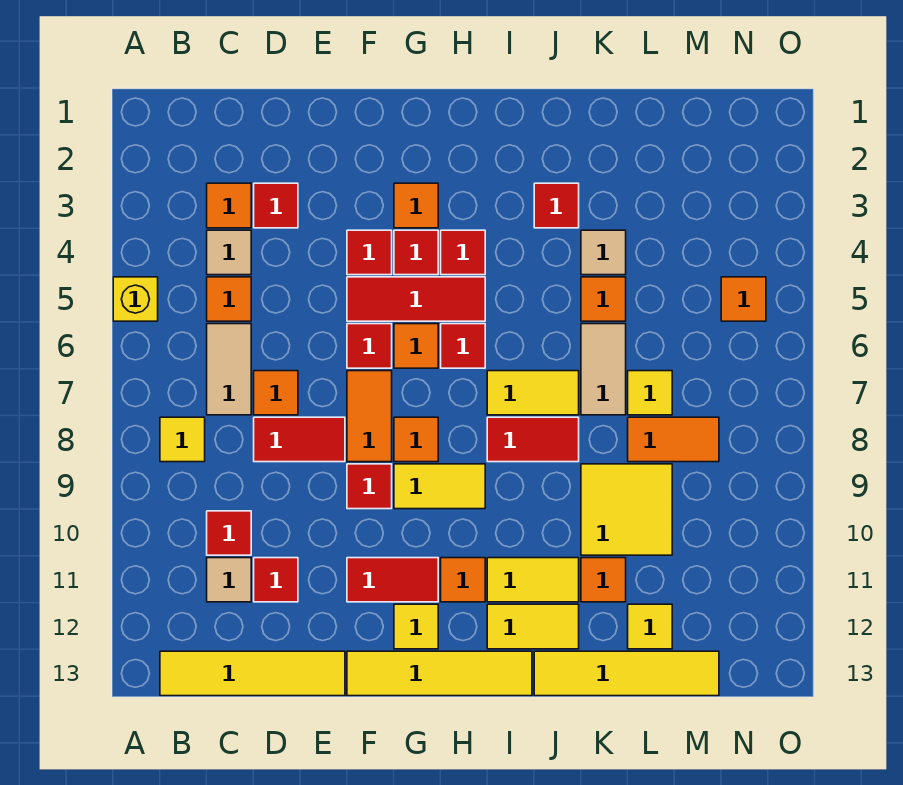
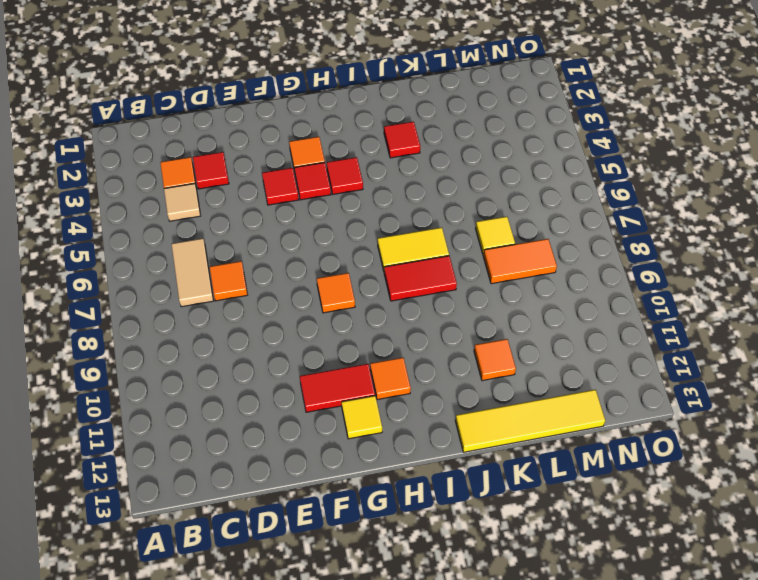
none -> yellow 1x1 brick [113,277,158,321]
none -> yellow 1x1 tile [160,417,205,462]
none -> yellow 1x4 tile [160,651,345,696]
none -> orange 1x1 tile [207,277,251,321]

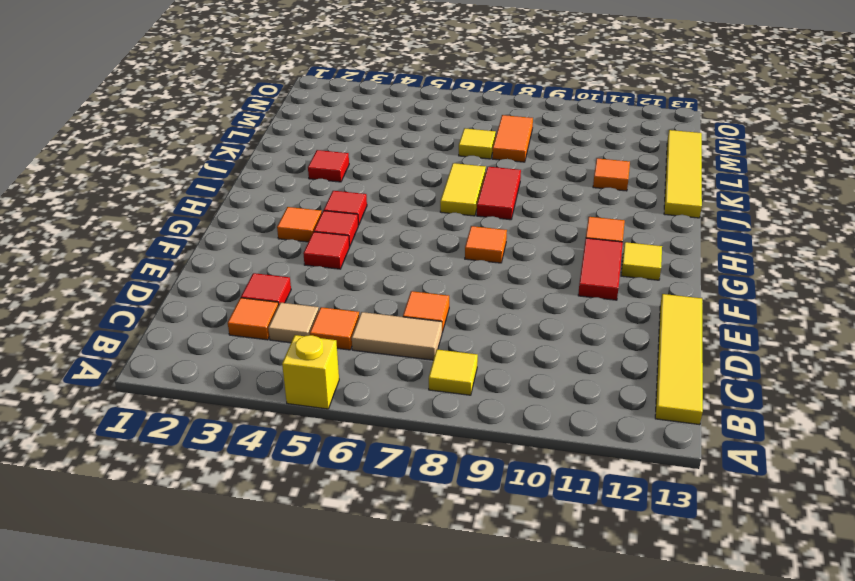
none -> red 1x1 tile [207,511,251,555]
none -> tan 1x1 tile [207,558,251,602]
none -> red 1x2 tile [254,417,345,462]
none -> red 1x1 tile [254,558,298,602]

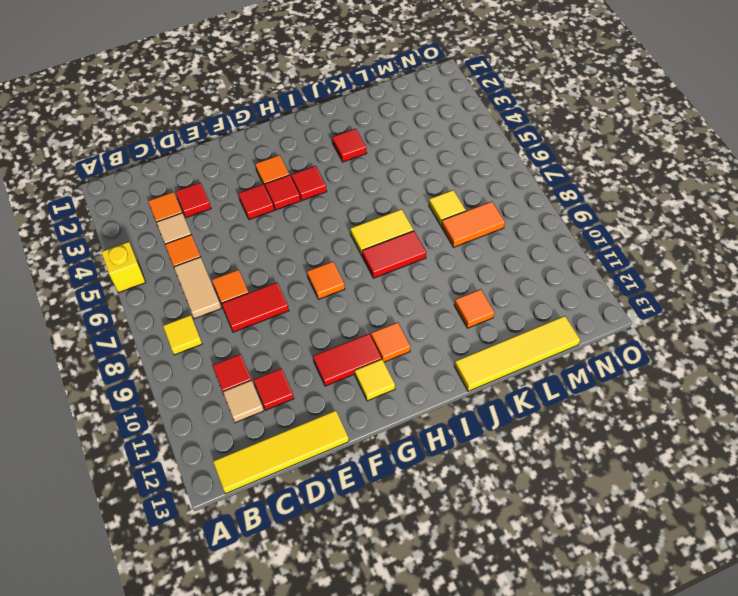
none -> red 1x3 tile [347,277,485,321]
none -> red 1x1 tile [347,324,392,368]
none -> orange 1x2 tile [347,371,392,462]
none -> red 1x1 tile [347,464,392,509]

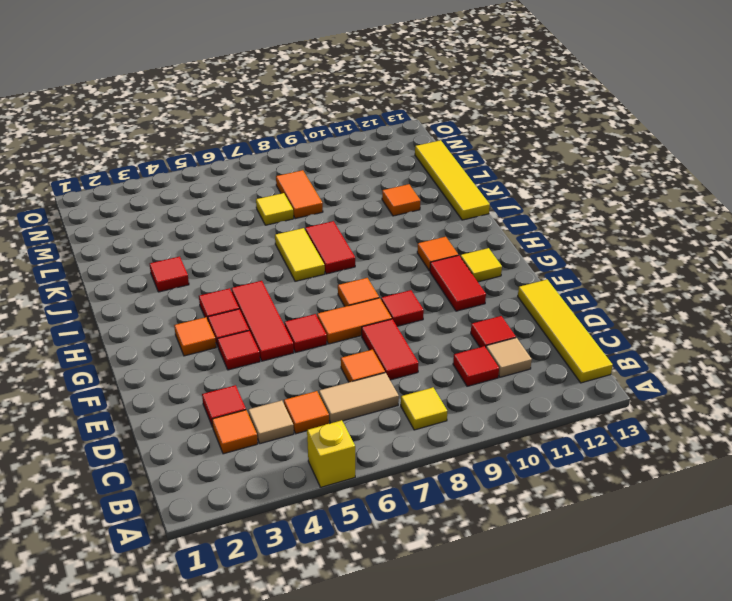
none -> yellow 1x4 tile [347,651,532,696]
none -> orange 1x1 tile [394,324,438,368]
none -> yellow 1x2 tile [394,464,485,509]
none -> red 1x1 tile [441,324,485,368]

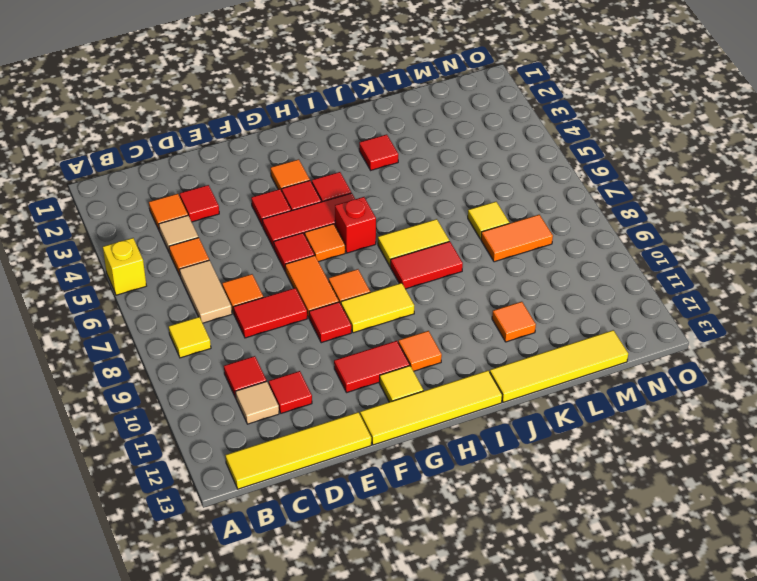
red 1x1 brick [335,197,376,253] -> red 1x1 tile [441,324,485,368]
none -> yellow 1x2 tile [487,558,579,602]
none -> yellow 1x2 tile [487,604,579,649]
none -> tan 1x1 tile [581,230,626,275]
none -> orange 1x1 tile [581,277,626,321]

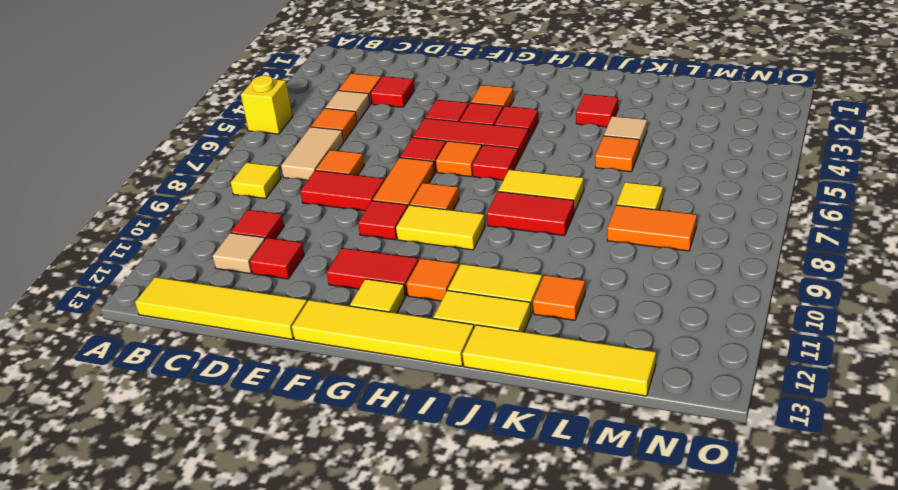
none -> tan 1x2 tile [581,324,626,415]
none -> yellow 2x2 tile [581,464,672,555]
none -> yellow 1x1 tile [628,604,672,649]
none -> orange 1x1 tile [721,277,766,321]

